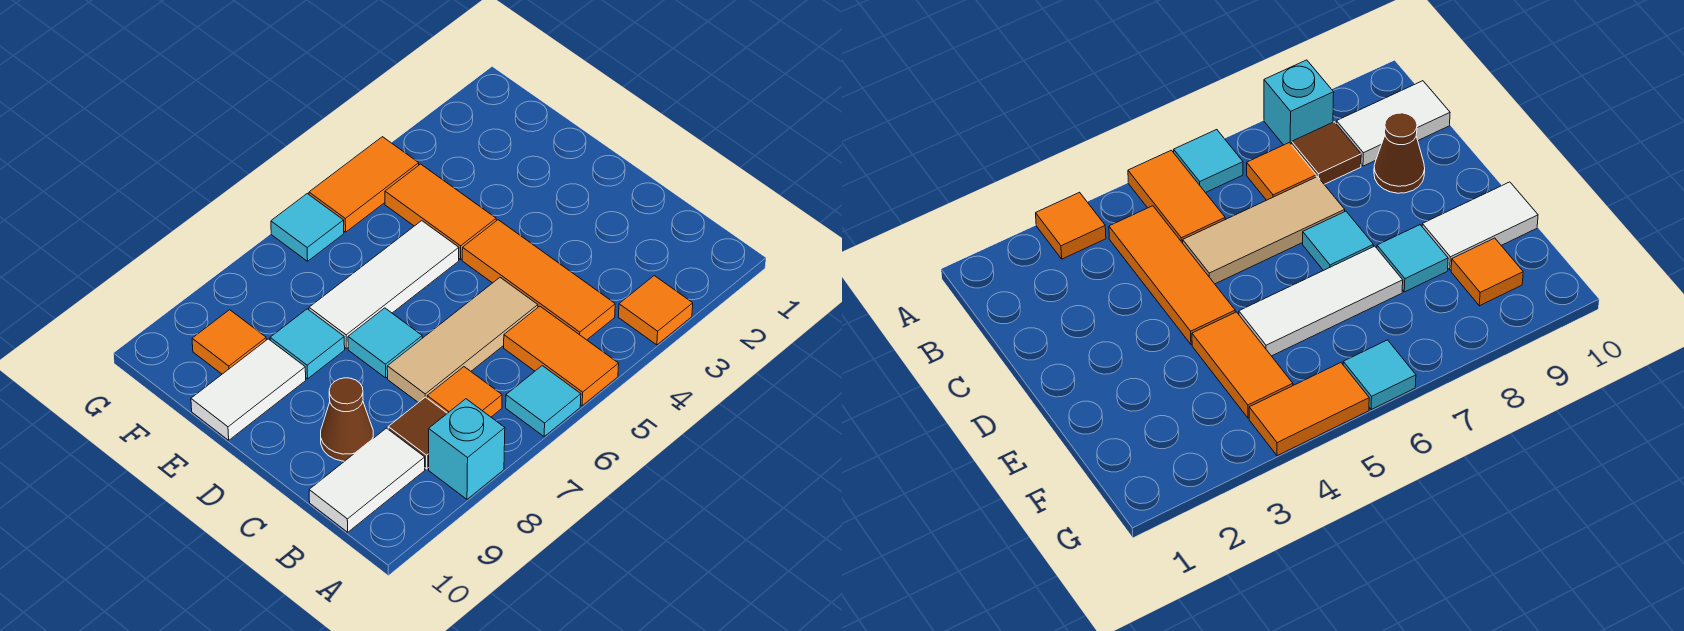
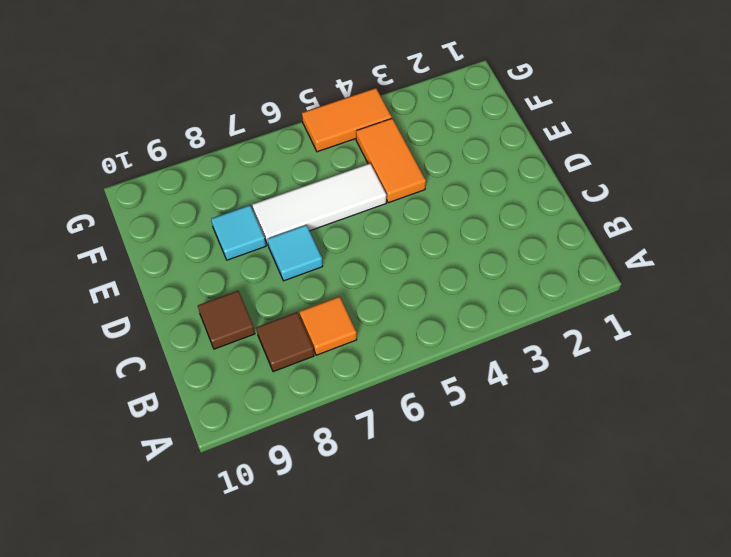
brown 1x1 tile [198,291,255,349] -> brown 1x1 cone [321,378,373,461]
none -> orange 1x1 tile [618,276,693,345]
none -> orange 1x2 tile [504,306,619,406]
none -> cyan 1x1 tile [506,366,581,437]

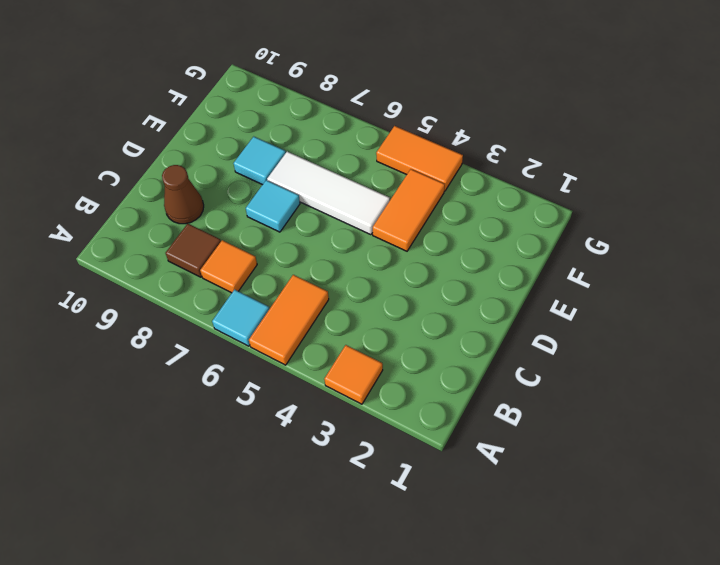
none -> cyan 1x1 brick [429,399,505,499]
none -> orange 1x3 tile [462,220,615,340]
none -> white 1x2 tile [309,428,425,532]

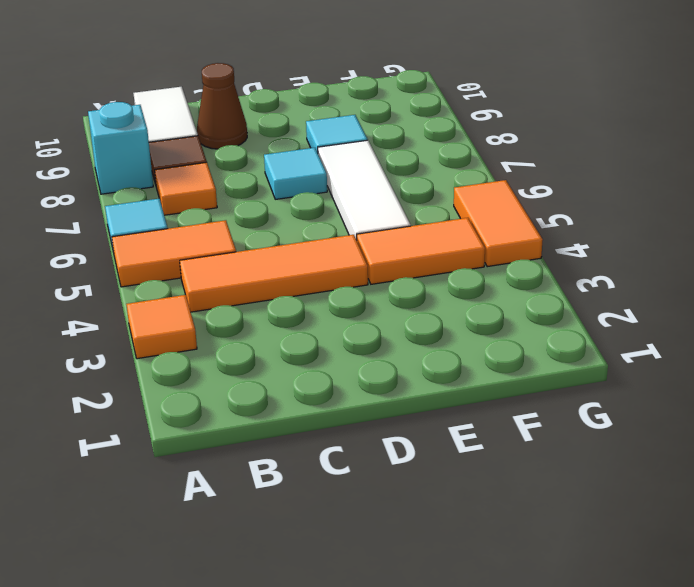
none -> tan 1x3 tile [387,278,538,403]
none -> white 1x2 tile [191,339,306,440]
none -> orange 1x1 tile [192,310,266,374]

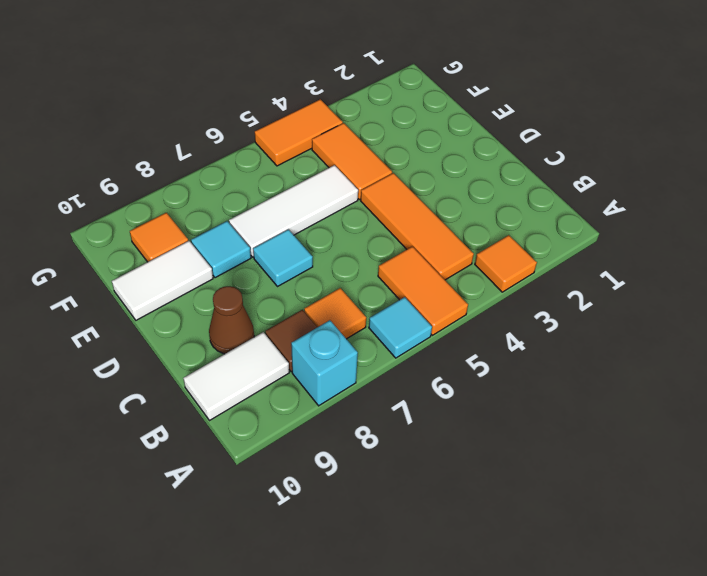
none -> tan 1x3 tile [387,278,538,403]
none -> cyan 1x1 tile [271,194,344,261]

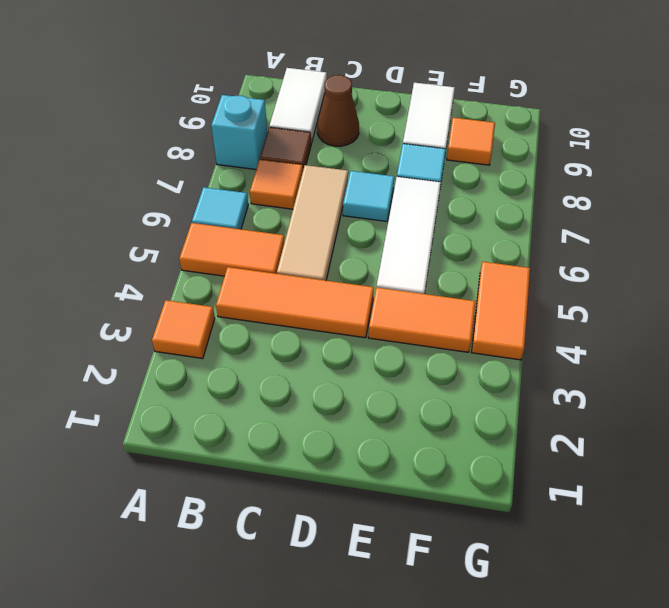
none -> cyan 1x1 tile [271,194,344,261]

